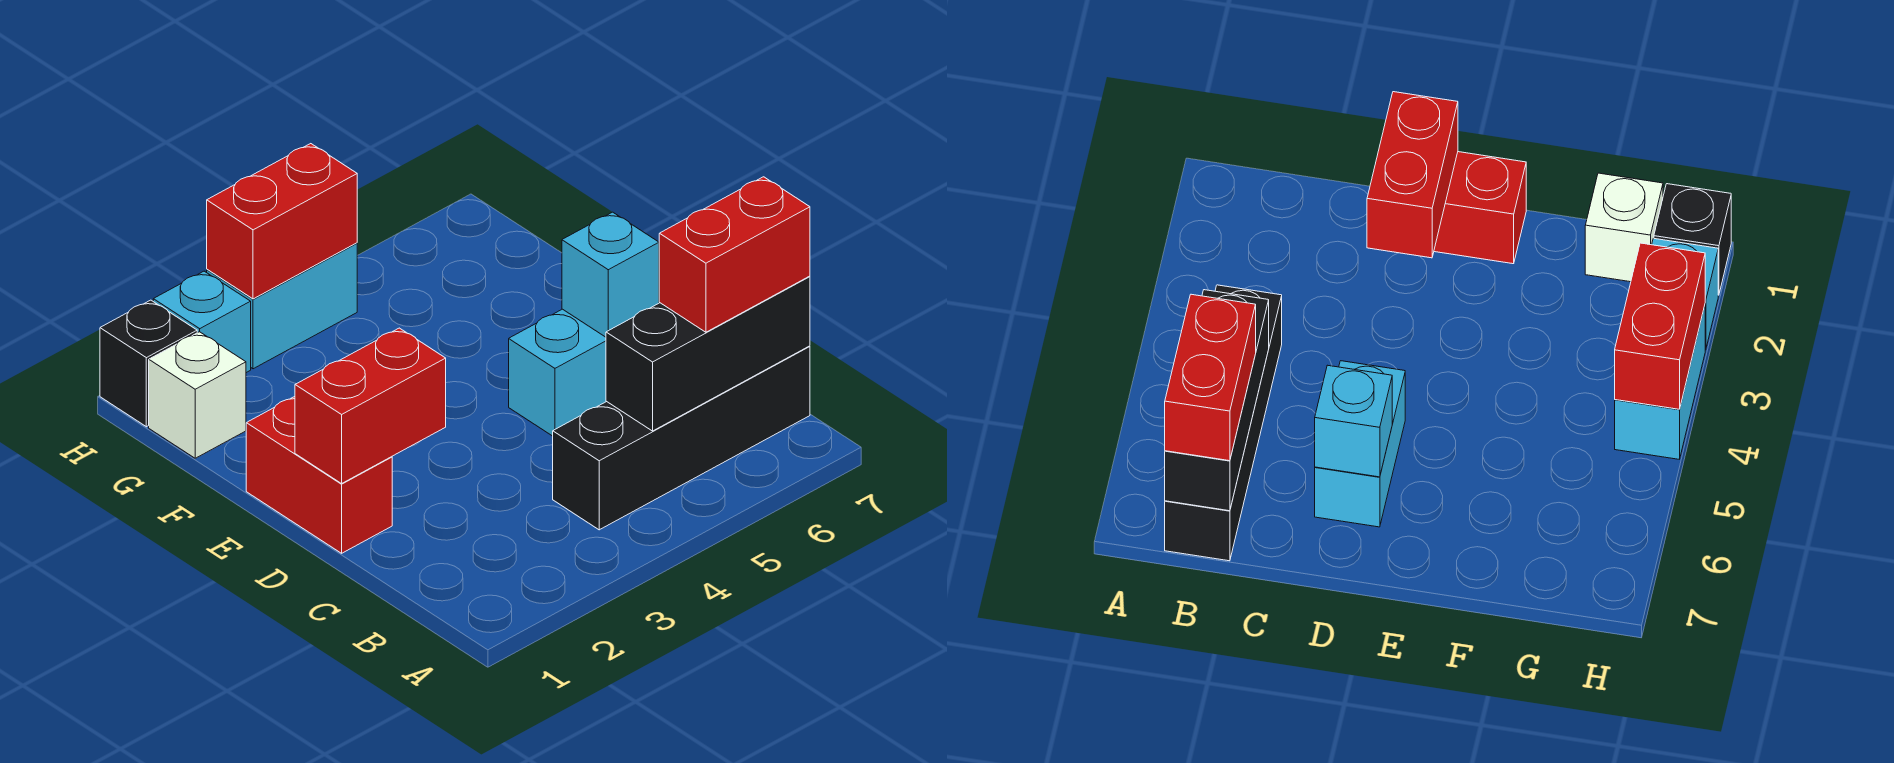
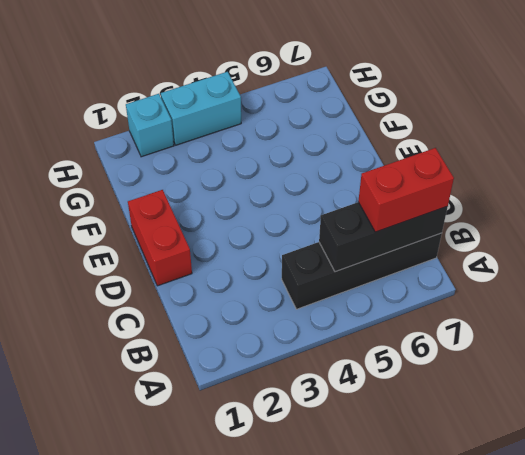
none -> cyan 1x2 brick [509,309,607,436]
none -> white 1x1 brick [149,332,246,458]
none -> black 1x1 brick [100,300,197,427]

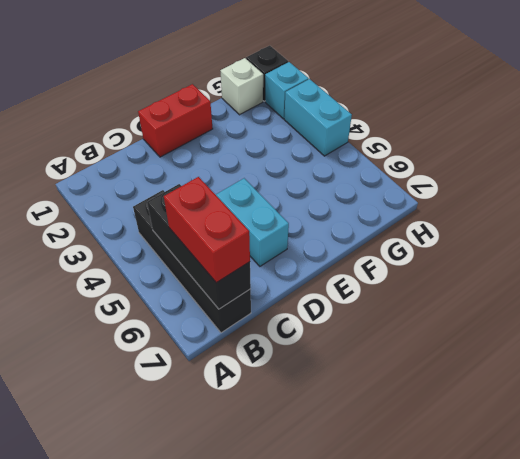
none -> red 1x2 brick [295,328,446,483]
none -> cyan 1x1 brick [562,212,659,337]
none -> red 1x2 brick [207,144,357,299]

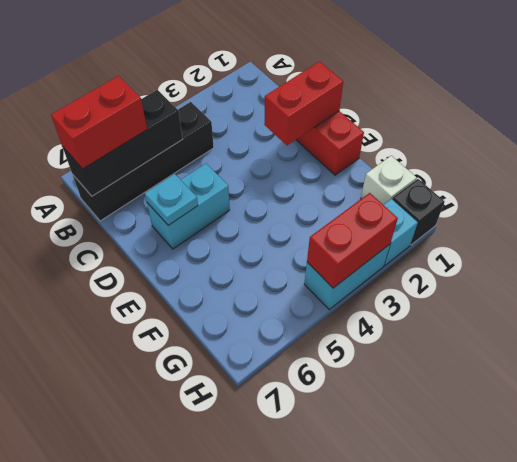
cyan 1x1 plate [145,174,198,225] -> cyan 1x1 brick [562,212,659,337]

